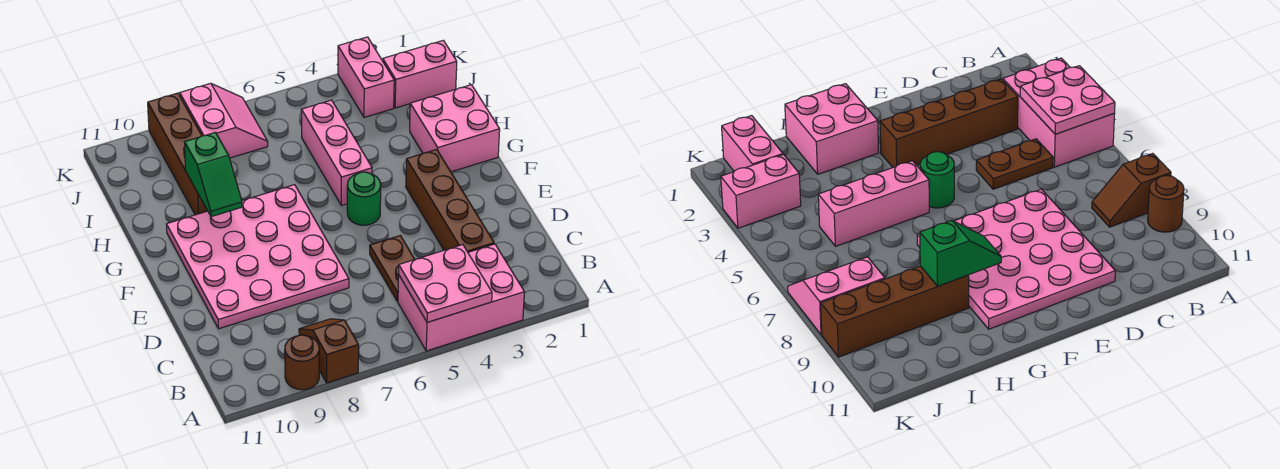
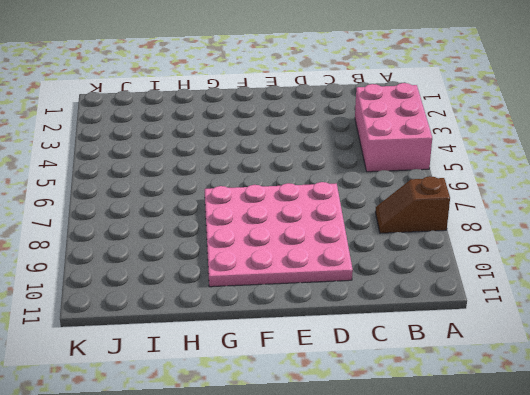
none -> brown 1x1 round brick [285,335,319,390]
none -> brown 1x4 brick [406,149,494,252]
none -> brown 1x2 plate [370,235,415,301]

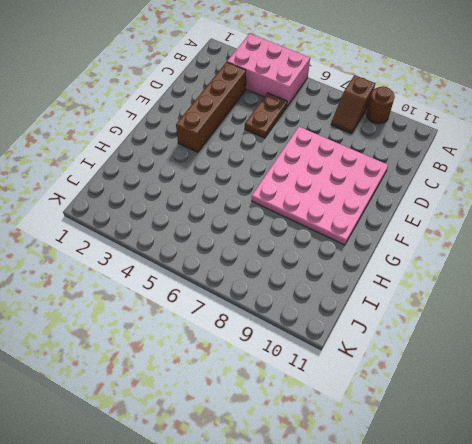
none -> green 1x1 round brick [347,172,381,225]
none -> pink 2x2 brick [410,85,500,172]
none -> pink 1x3 brick [301,100,372,206]

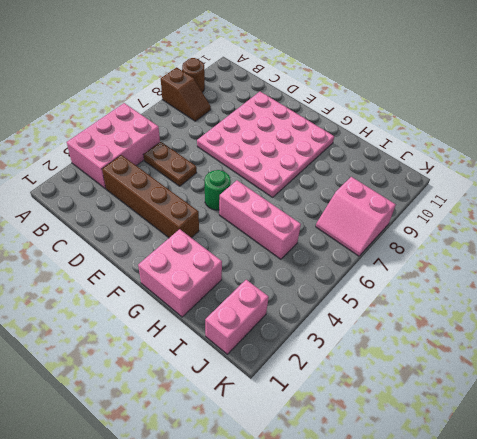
none -> brown 1x4 brick [148,93,207,215]
none -> pink 1x2 brick [338,37,394,117]
none -> pink 2x2 plate [399,245,492,322]

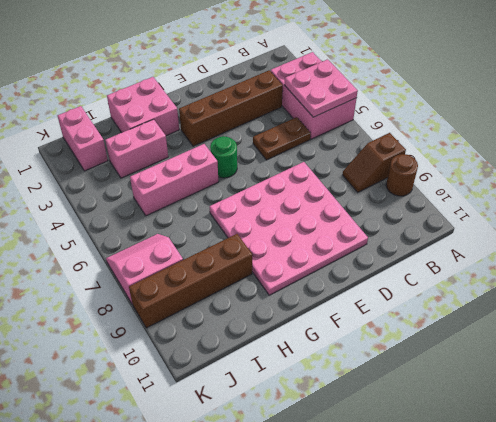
pink 1x2 brick [105,119,168,178] -> pink 1x2 brick moved to [338,37,394,117]
none -> green 1x2 slope [184,132,242,217]

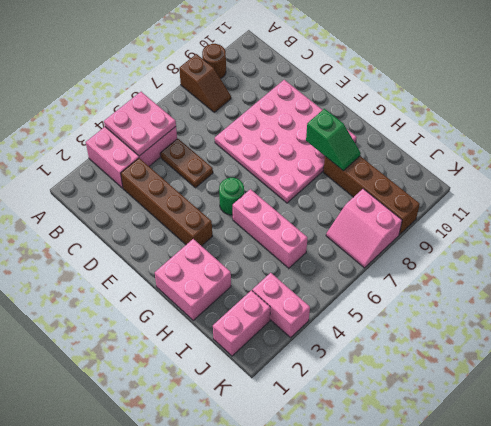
green 1x2 slope [306,109,361,171] -> green 1x2 slope turned to [184,132,242,217]

